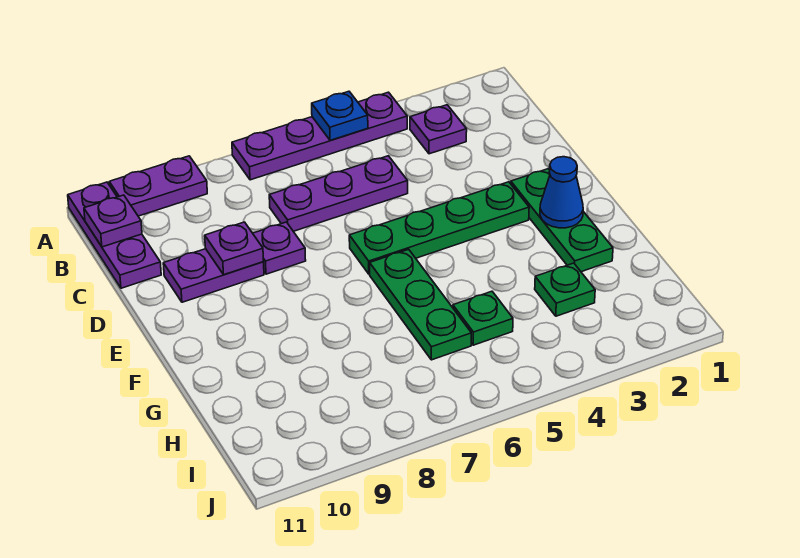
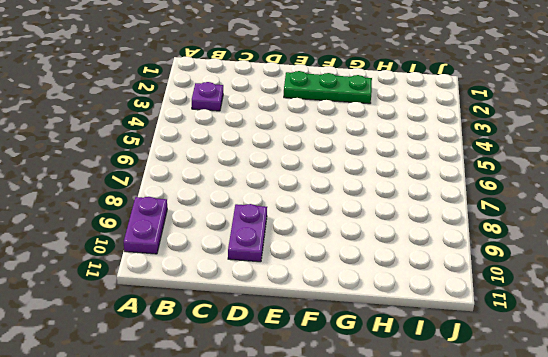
none -> purple 1x4 plate [232,92,407,180]
none -> purple 1x3 plate [68,182,161,288]
none -> purple 1x3 plate [269,156,408,231]

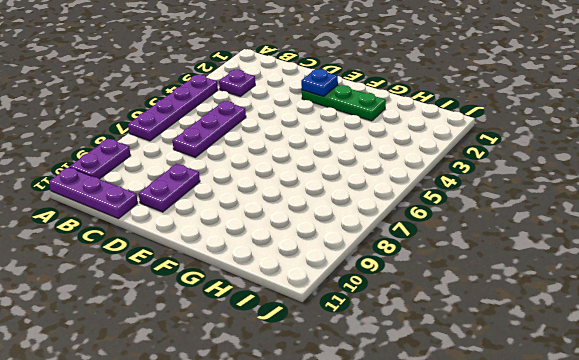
blue 1x1 plate [301,69,338,96] -> blue 1x1 plate moved to [312,91,368,141]
none -> purple 1x1 plate [253,222,306,274]
none -> green 1x4 plate [349,182,529,274]
none -> green 1x3 plate [370,249,471,360]

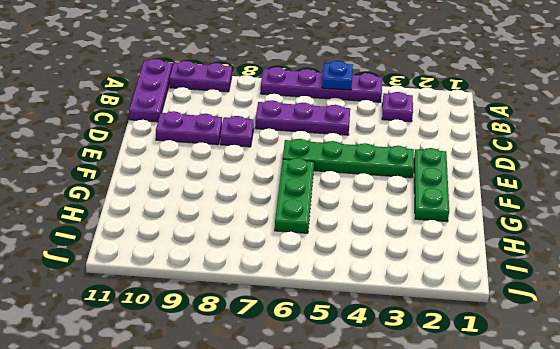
none -> green 1x1 plate [535,263,595,316]
none -> green 1x1 plate [453,291,513,345]
none -> purple 1x1 plate [84,195,142,247]

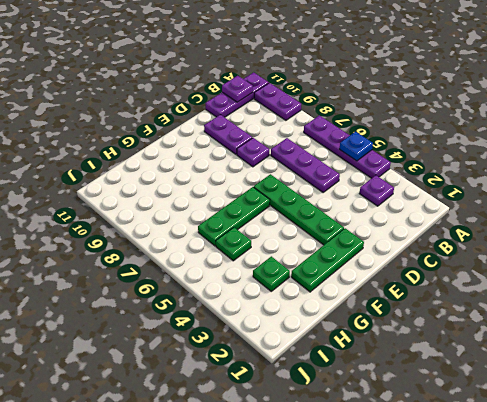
none -> purple 1x1 plate [205,222,264,274]
none -> blue 1x1 cone [540,157,583,228]

